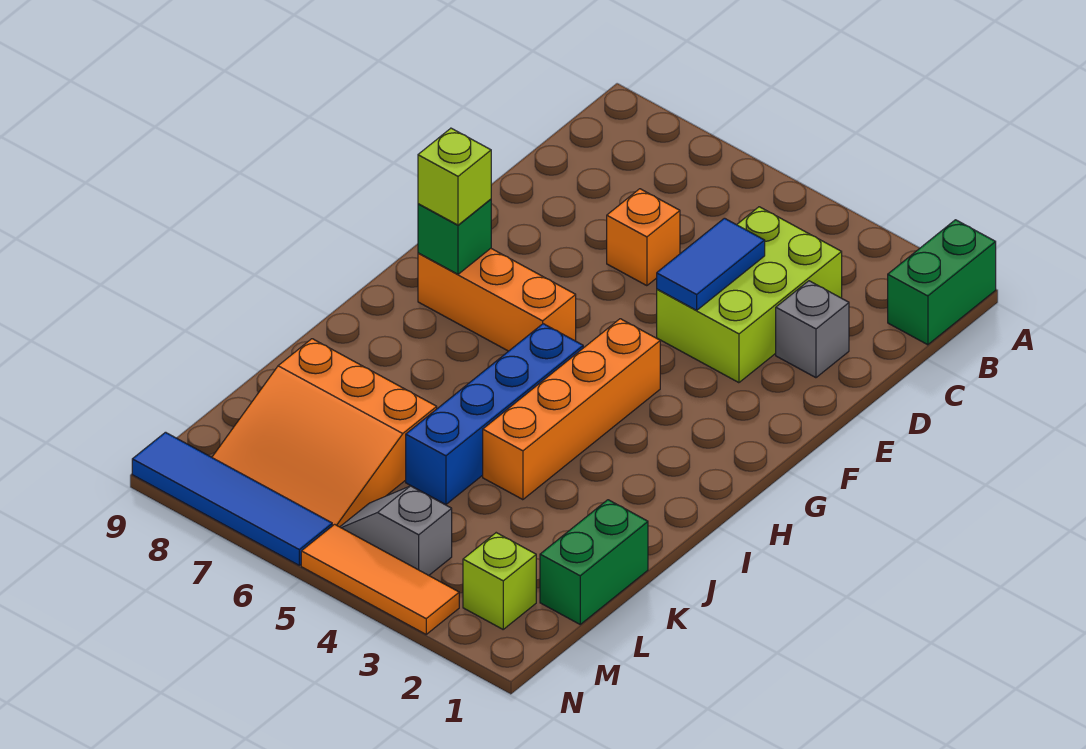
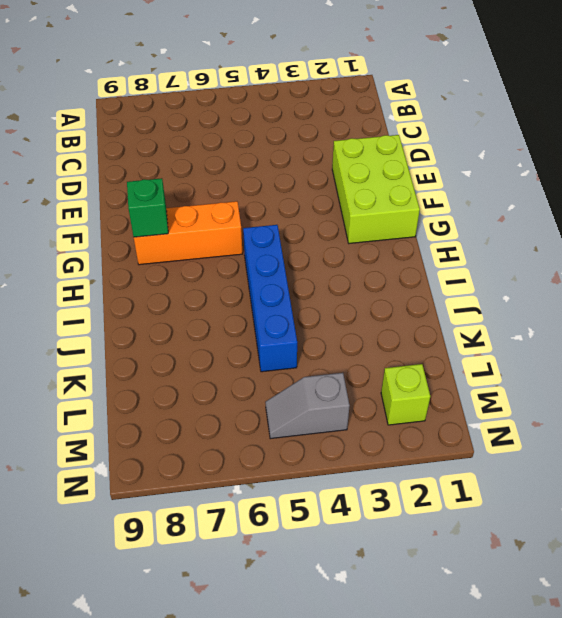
lime 2x3 brick [332,135,420,243] -> lime 2x3 brick moved to [657,207,842,383]
none -> green 1x2 brick [888,220,996,345]
none -> grey 1x1 brick [776,281,849,378]
none -> orange 1x1 brick [607,189,680,286]

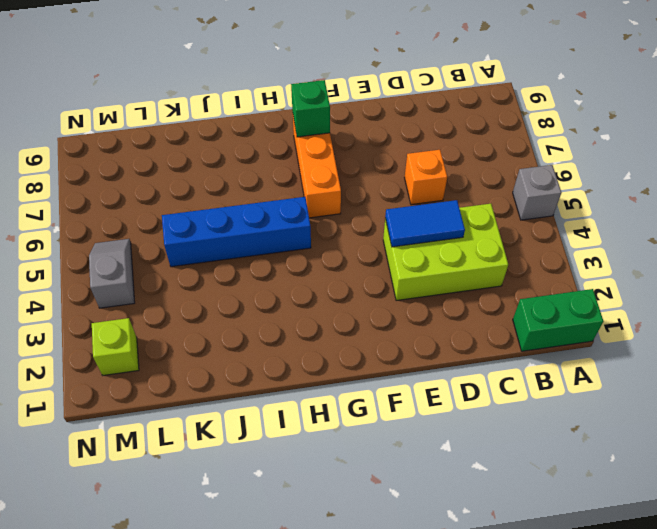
grey 1x1 brick [513,165,561,220] -> grey 1x1 brick moved to [776,281,849,378]
none -> orange 1x4 brick [483,319,660,500]
none -> green 1x2 brick [540,500,648,624]
none -> orange 3x3 slope [212,339,437,527]

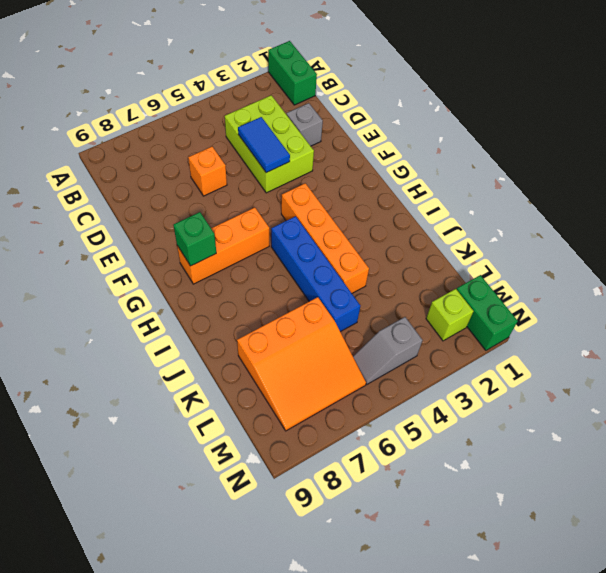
green 1x2 brick [457,275,518,350] -> green 1x2 brick moved to [540,500,648,624]
none -> orange 1x3 tile [301,524,459,634]
none -> blue 1x4 tile [132,432,332,565]
none -> lime 1x1 brick [418,128,491,225]

